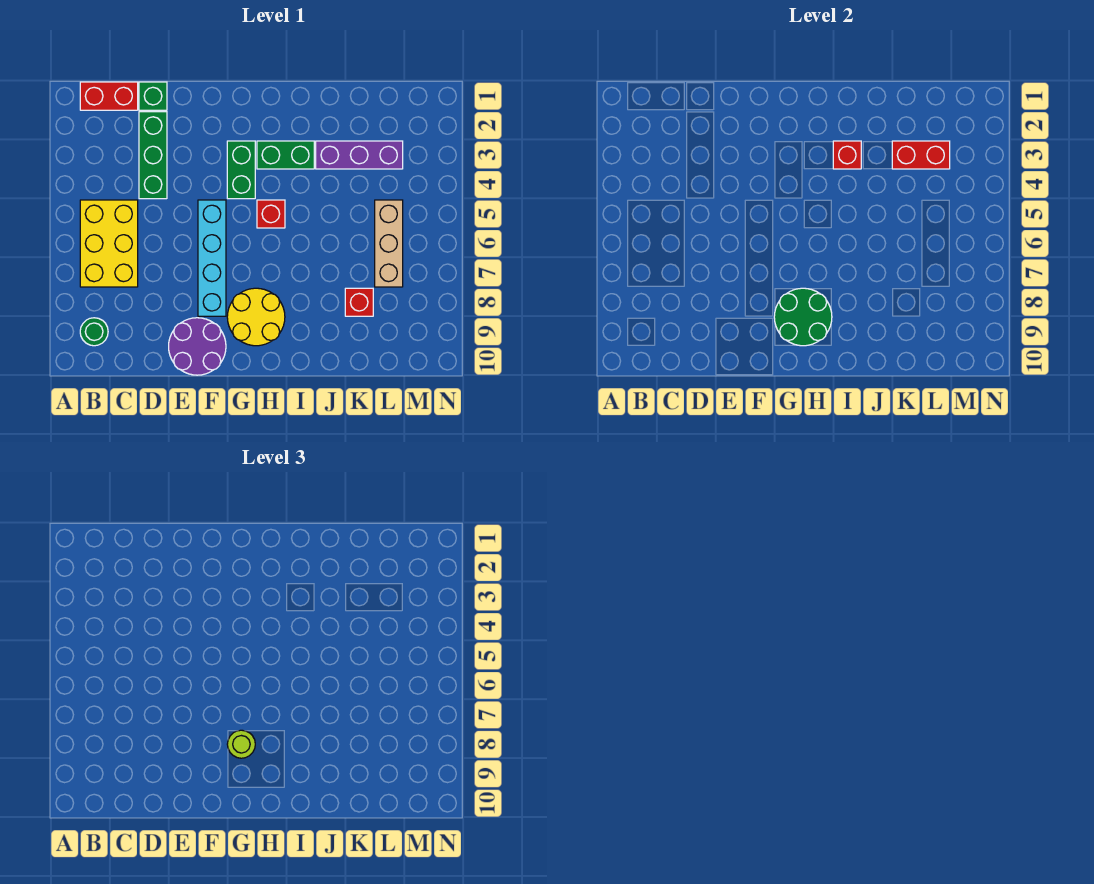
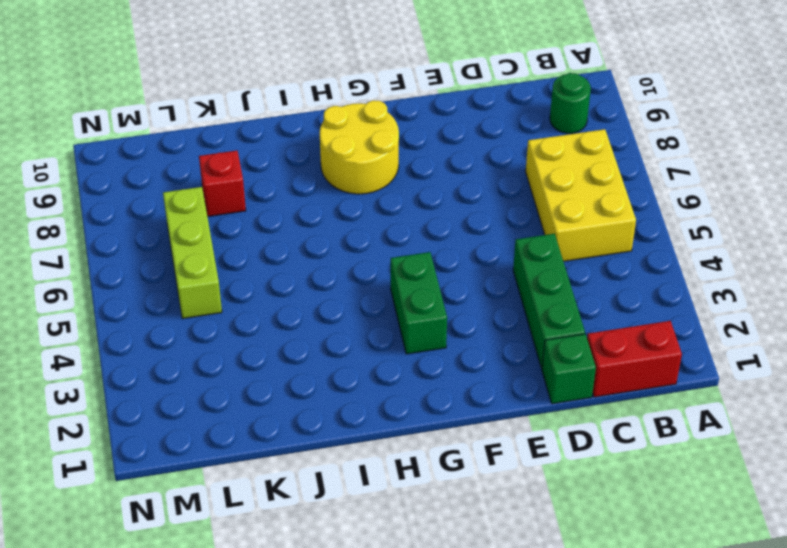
lime 1x3 brick [163,187,222,319] -> tan 1x3 brick [375,200,403,287]
none -> purple 2x2 round brick [169,318,226,375]
none -> cyan 1x4 brick [198,200,226,316]
none -> green 1x2 brick [257,141,314,169]

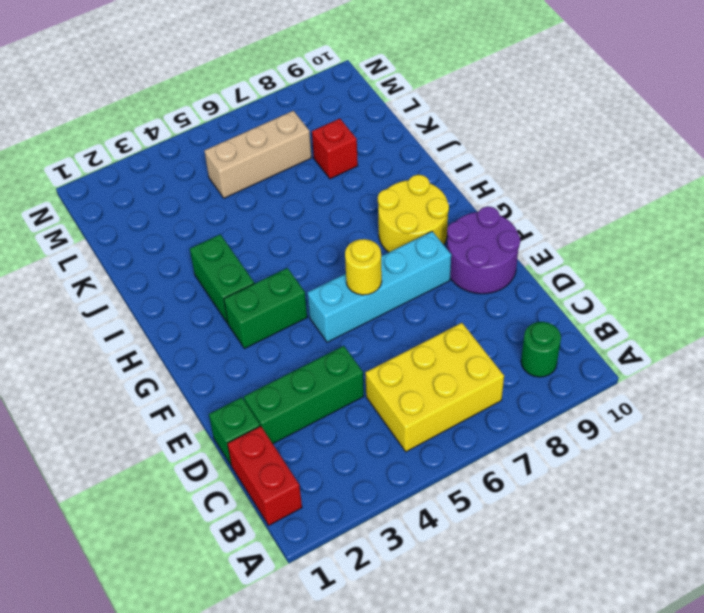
yellow 1x1 round brick [345,239,382,295] -> none
none -> red 1x1 brick [257,200,285,228]
none -> purple 1x3 brick [316,141,403,169]
none -> green 2x2 round brick [774,288,832,346]

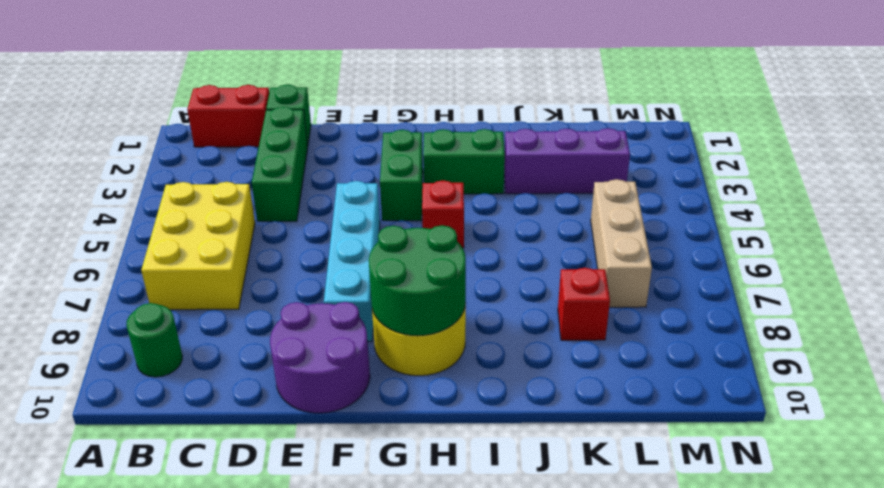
none -> red 1x1 brick [833,141,861,169]
none -> red 1x2 brick [892,141,950,169]
none -> lime 1x1 round brick [227,730,255,758]

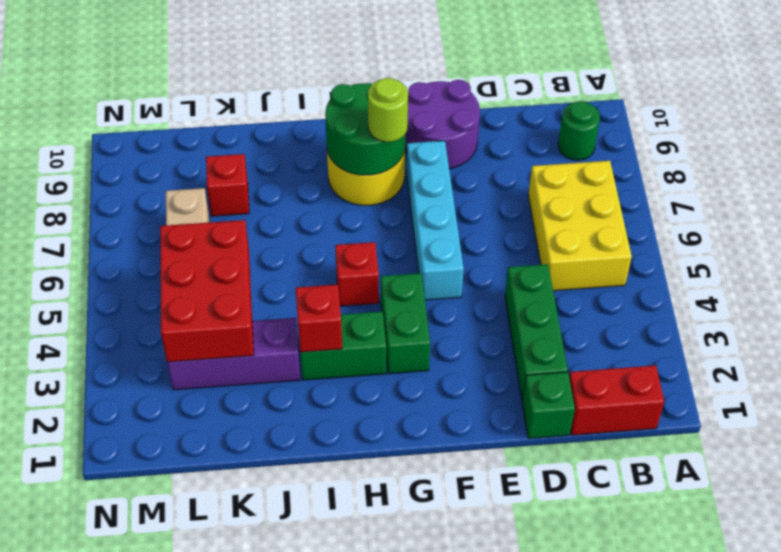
red 2x3 brick [160,220,254,362] -> red 1x2 brick [892,141,950,169]

